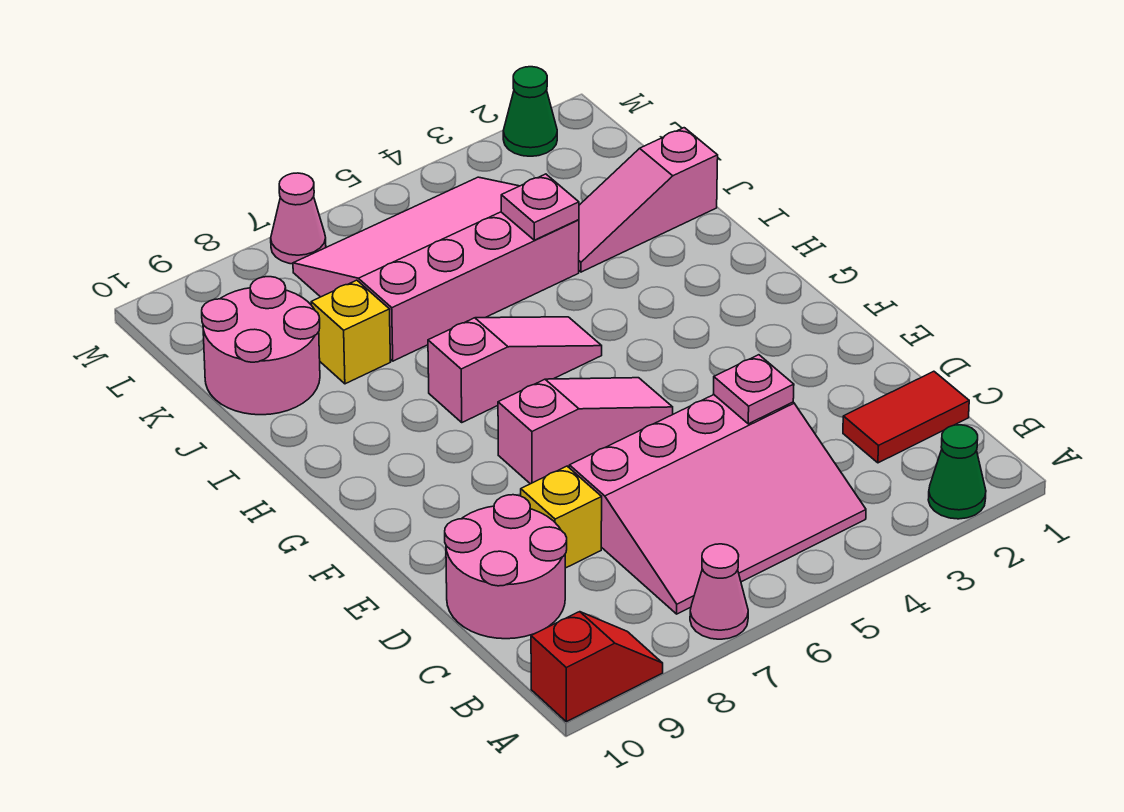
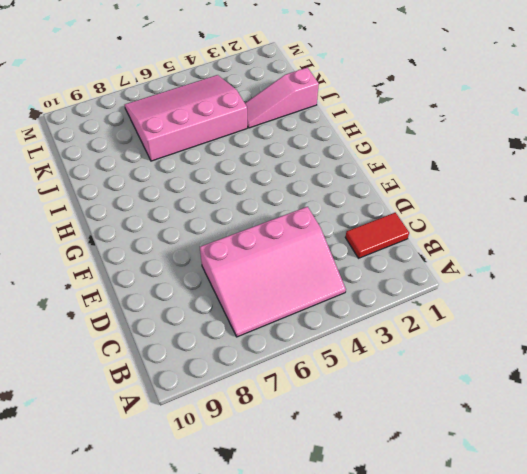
none -> green 1x1 cone [928,425,986,519]
none -> pink 1x1 cone [690,544,748,639]
none -> red 1x2 slope [531,612,663,722]

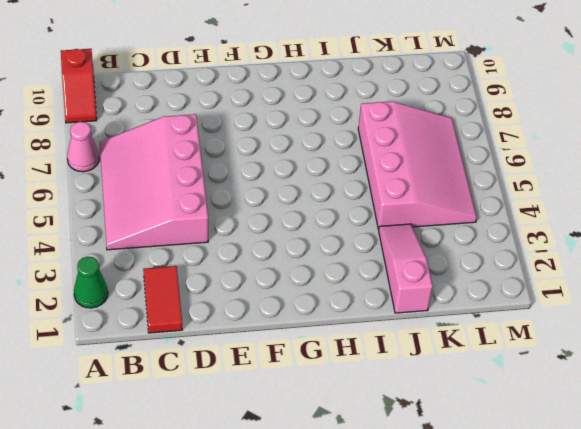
none -> pink 2x2 round brick [445,495,567,639]
none -> yellow 1x1 brick [521,466,602,568]
none -> pink 1x3 slope [498,378,673,484]

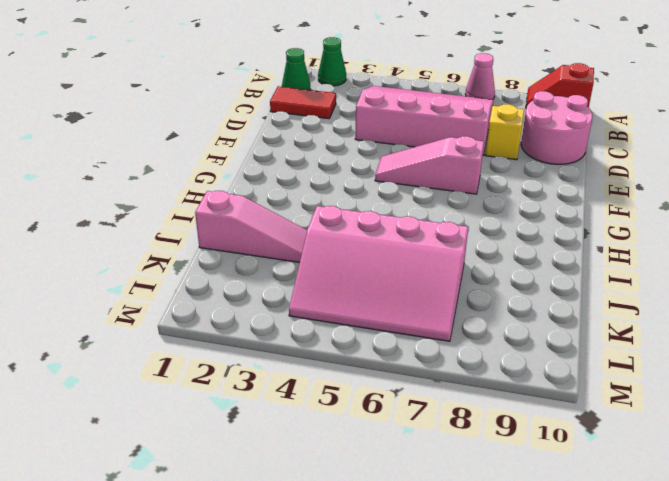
green 1x1 cone [282,48,310,90] -> green 1x1 cone moved to [503,67,557,156]
none -> pink 1x3 slope [428,317,602,422]
none -> yellow 1x1 brick [311,280,390,384]
none -> pink 2x2 round brick [202,277,320,415]

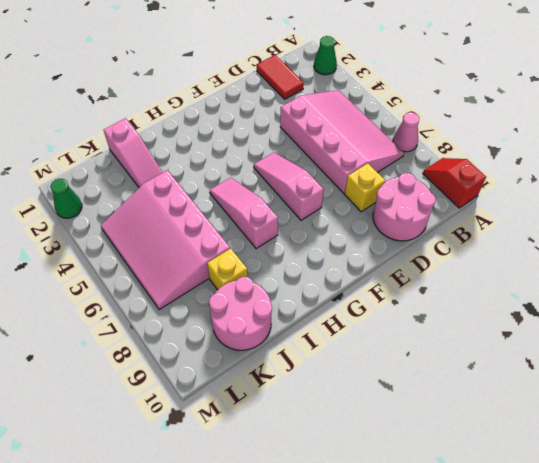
none -> pink 1x1 cone [271,173,326,264]
none -> pink 1x1 plate [714,355,794,424]
none -> pink 1x1 plate [501,174,579,240]

